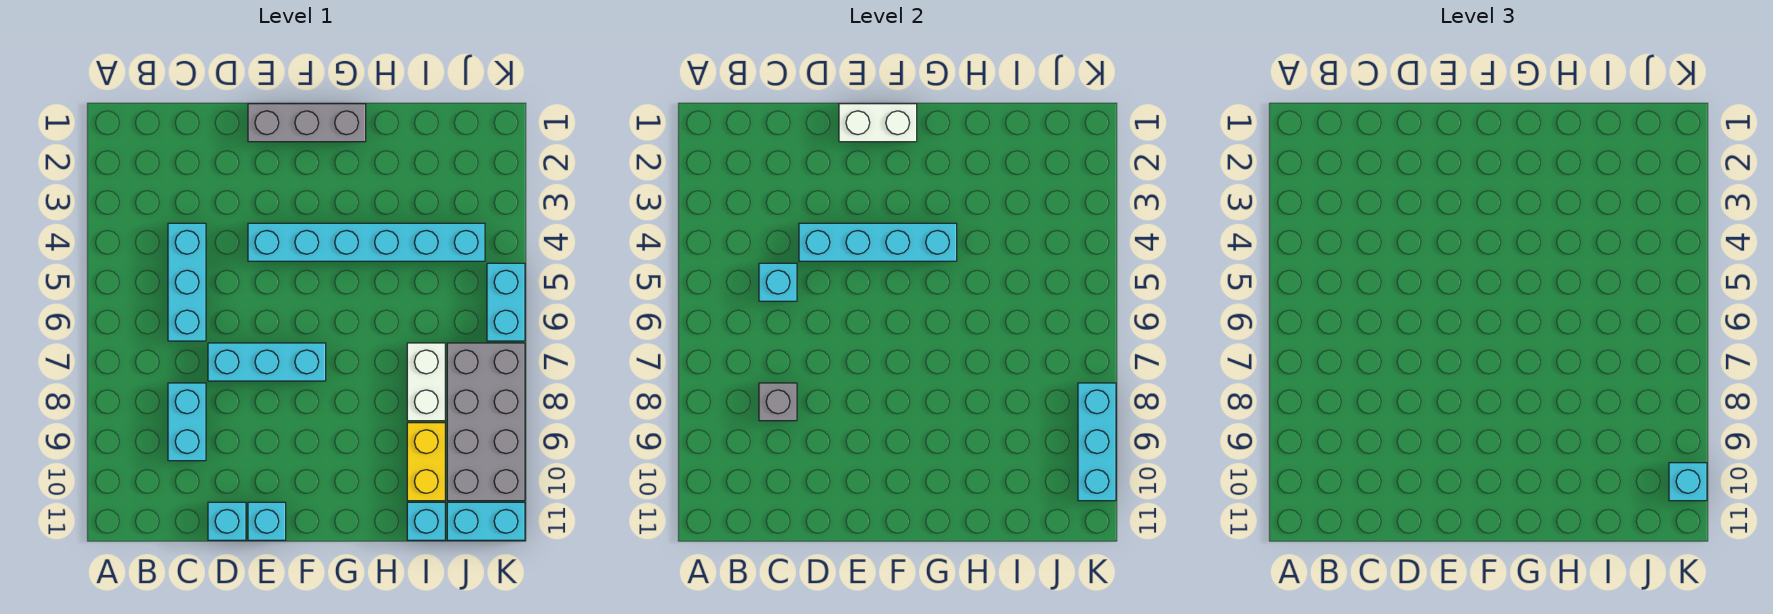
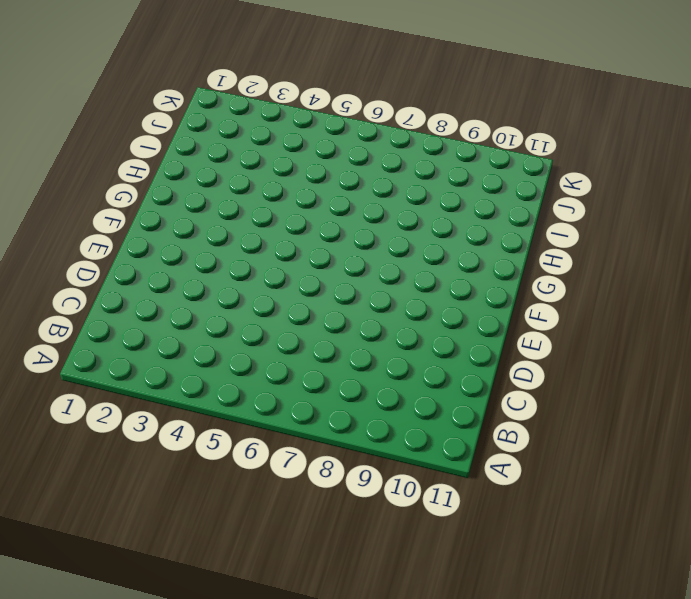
none -> cyan 1x3 brick [168,223,206,341]
none -> cyan 1x2 brick [168,383,206,461]
none -> cyan 1x3 brick [208,343,326,381]

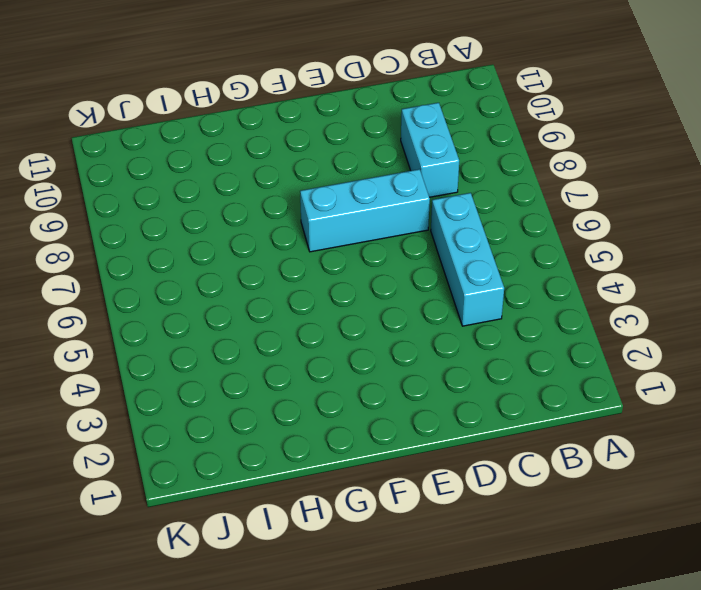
none -> cyan 1x1 brick [208,502,246,540]
none -> grey 1x3 brick [248,104,366,142]
none -> cyan 1x6 brick [248,223,485,261]

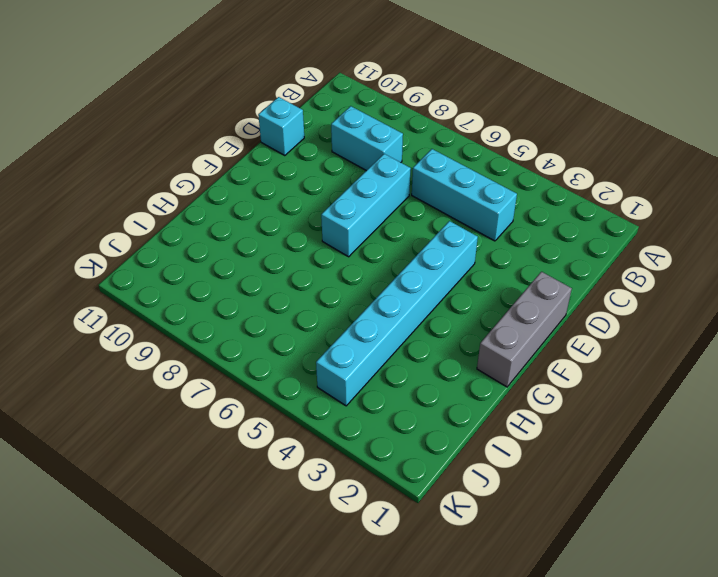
none -> cyan 1x1 brick [248,502,286,540]
none -> white 1x2 brick [407,343,445,421]
none -> yellow 1x2 brick [407,423,445,501]

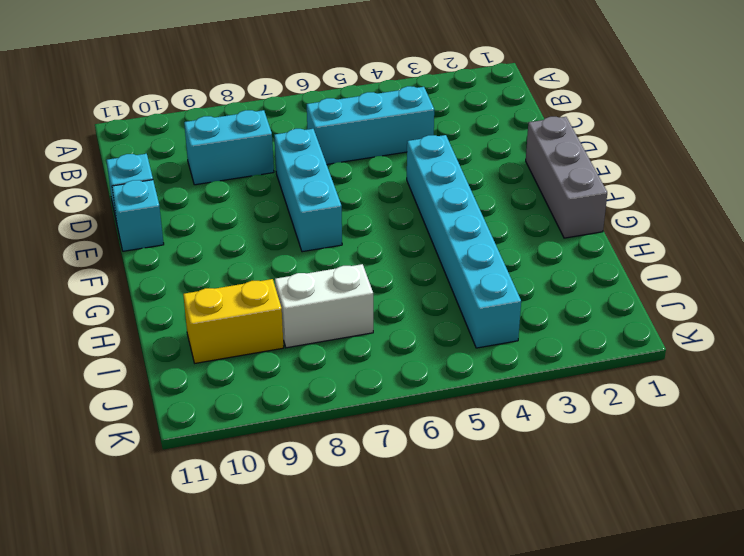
none -> cyan 1x1 brick [407,502,445,540]
none -> grey 2x4 brick [447,343,525,501]
none -> cyan 1x2 brick [447,502,525,540]

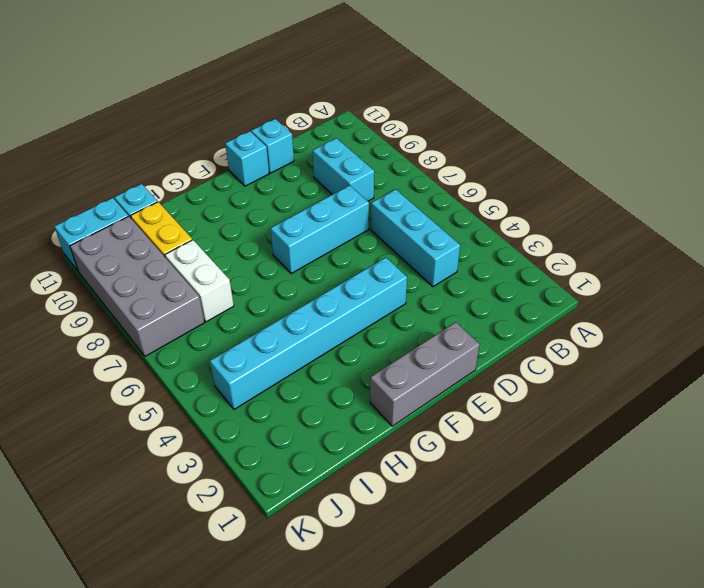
none -> cyan 1x2 brick [487,263,525,341]
none -> cyan 1x1 brick [759,263,797,301]
none -> grey 1x1 brick [759,383,797,421]

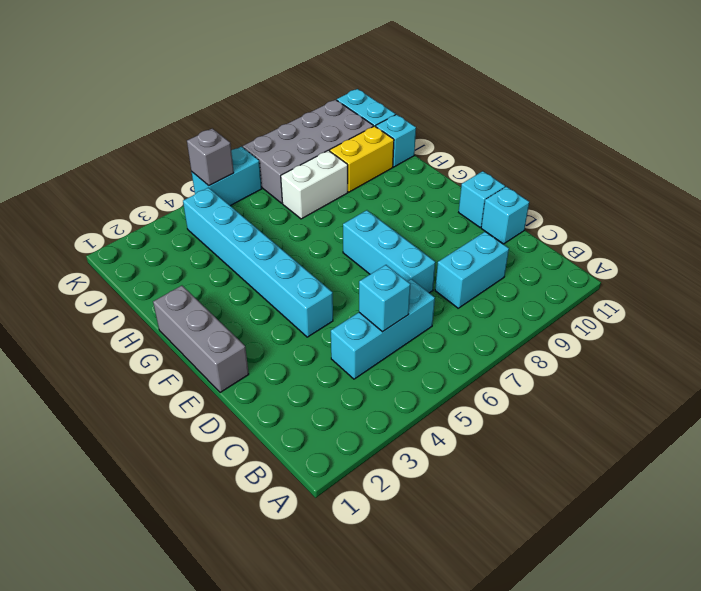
grey 1x1 brick [187,129,234,186] -> grey 1x1 brick moved to [759,383,797,421]
none -> cyan 1x4 brick [799,223,957,261]
none -> white 1x2 brick [839,104,917,142]
none -> cyan 1x3 brick [1078,383,1116,501]

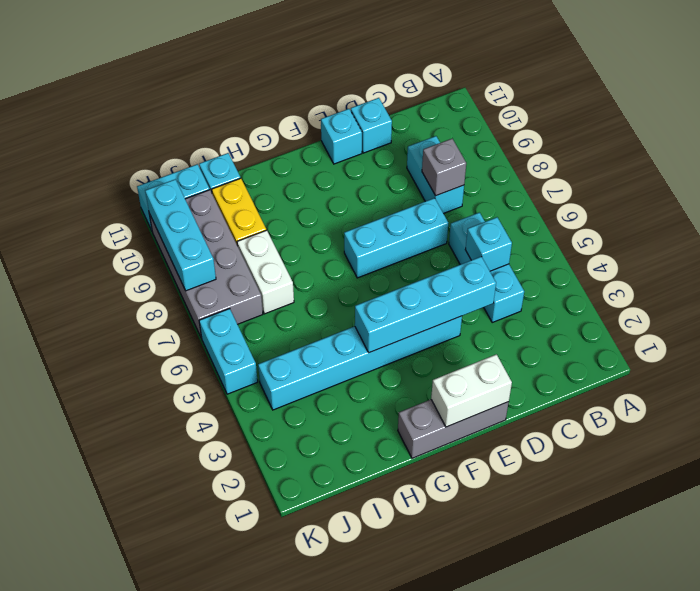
none -> cyan 1x1 brick [1669,463,1707,501]

